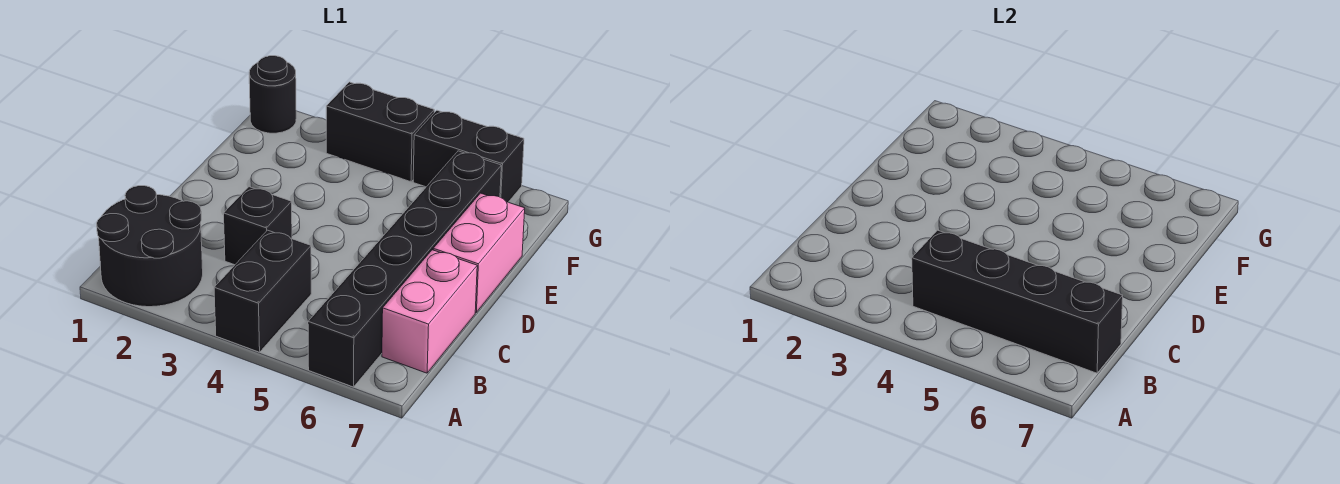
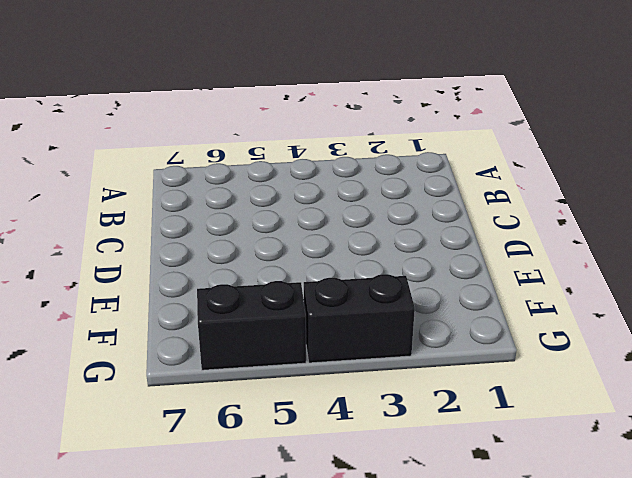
none -> black 2x2 round brick [97,186,203,307]
none -> black 1x2 brick [214,230,311,352]

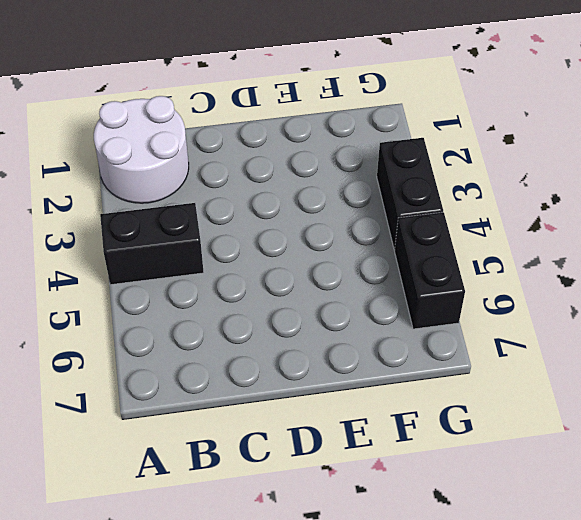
white 2x2 round brick [94,96,189,203] -> black 2x2 round brick [97,186,203,307]
none -> black 1x6 brick [308,151,501,387]
none -> pink 1x2 brick [382,250,477,373]

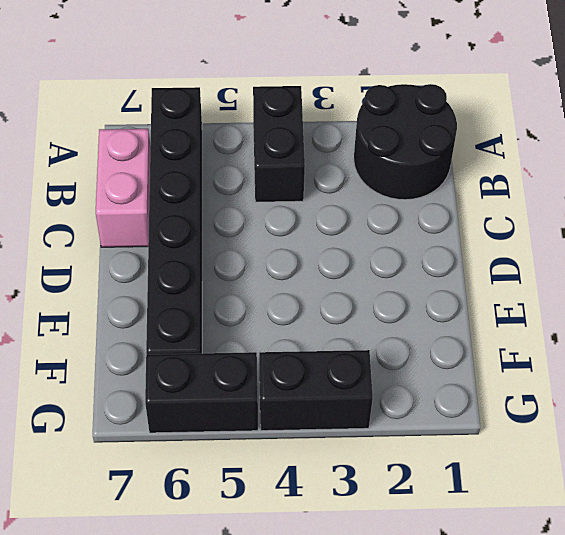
none -> black 1x1 brick [224,187,292,265]
none -> pink 1x2 brick [433,193,525,312]

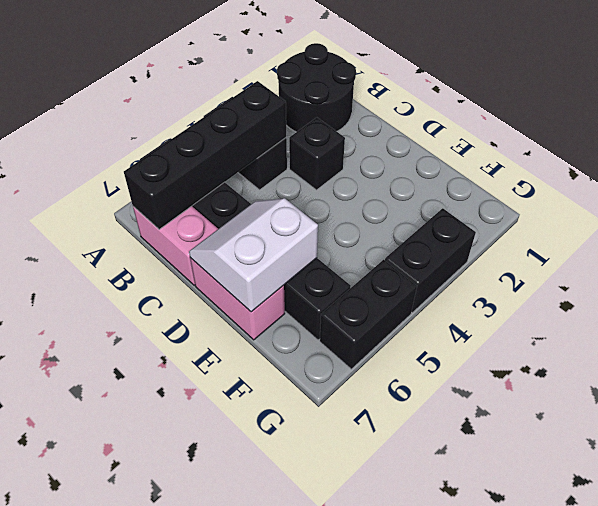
white 2x2 slope [189,198,318,312] -> none
none -> black 1x1 round brick [249,56,296,133]

